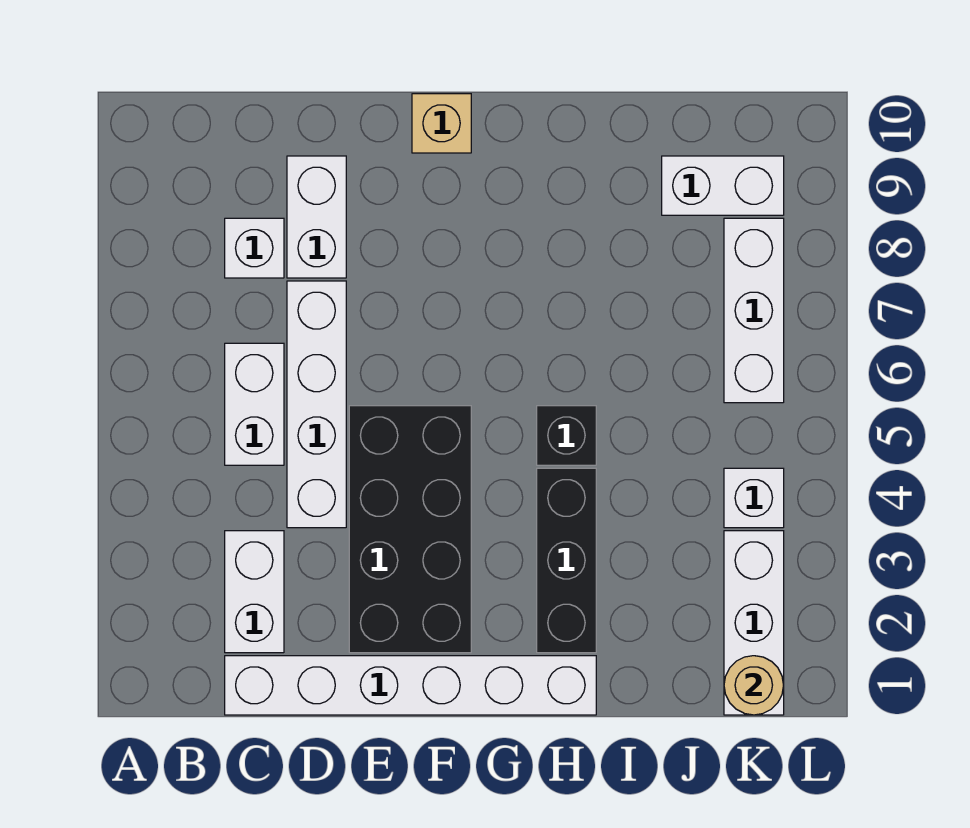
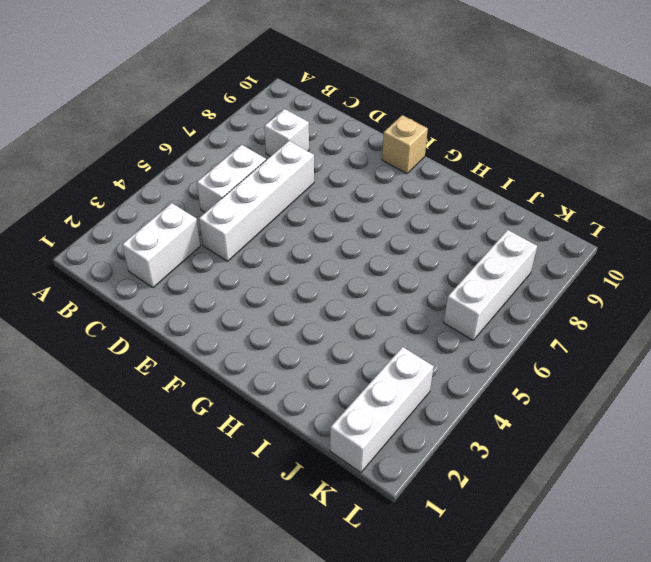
none -> white 1x6 brick [225,656,596,715]
none -> white 1x2 brick [287,156,346,278]
none -> black 2x4 brick [349,406,471,653]

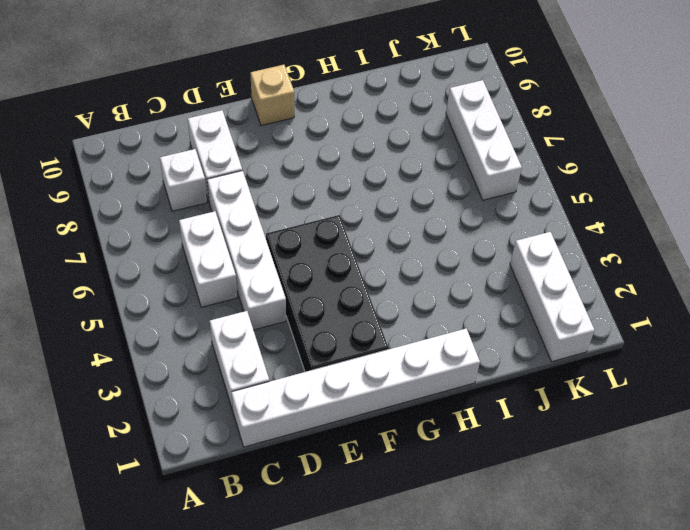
none -> black 1x3 brick [537,468,596,653]
none -> black 1x1 brick [537,406,596,465]
none -> white 1x2 brick [662,156,784,215]

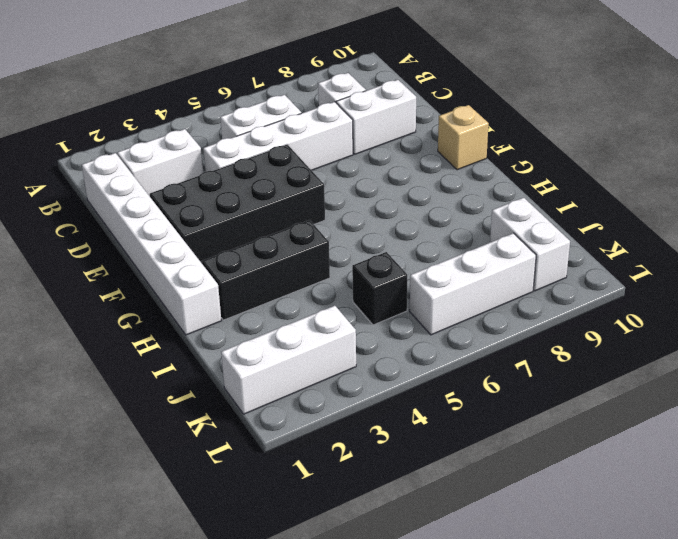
black 1x1 brick [352,252,407,325] -> black 1x1 brick moved to [537,406,596,465]
none -> white 1x1 brick [724,468,784,528]
none -> tan 1x1 round brick [724,656,783,715]

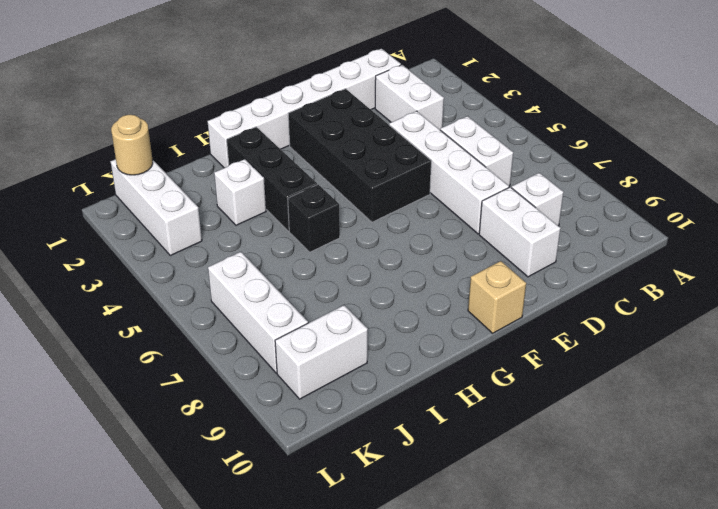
white 1x1 brick [214,159,266,225] -> white 1x1 brick moved to [724,468,784,528]

